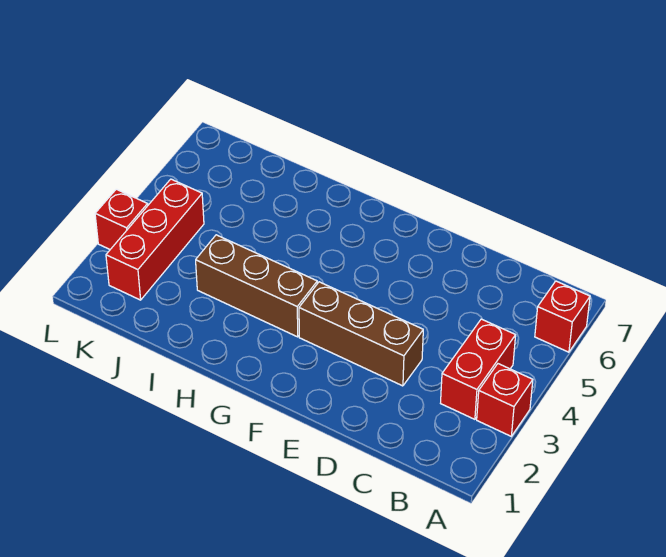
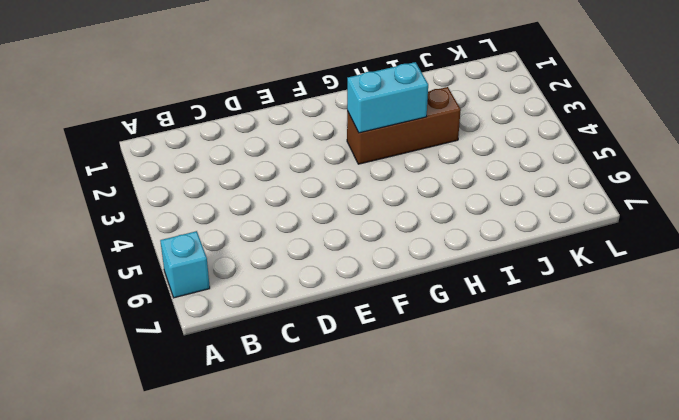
cyan 1x1 brick [160,231,210,298] -> red 1x1 brick [535,281,590,352]
cyan 1x2 brick [347,62,428,133] -> none
none -> red 1x1 brick [477,364,533,436]
none -> red 1x2 brick [441,319,516,419]

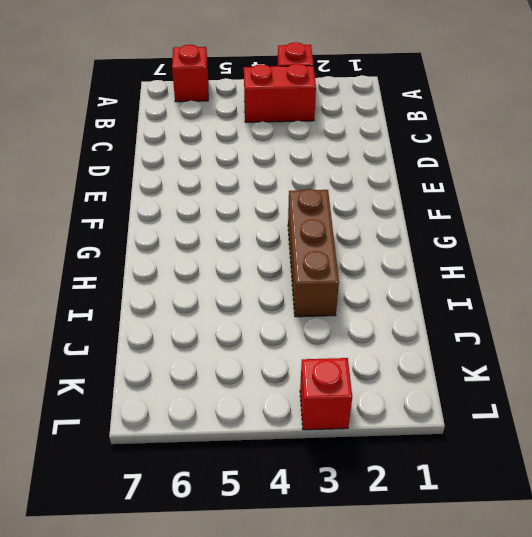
none -> brown 1x3 brick [299,282,423,386]
none -> red 1x3 brick [106,179,204,300]

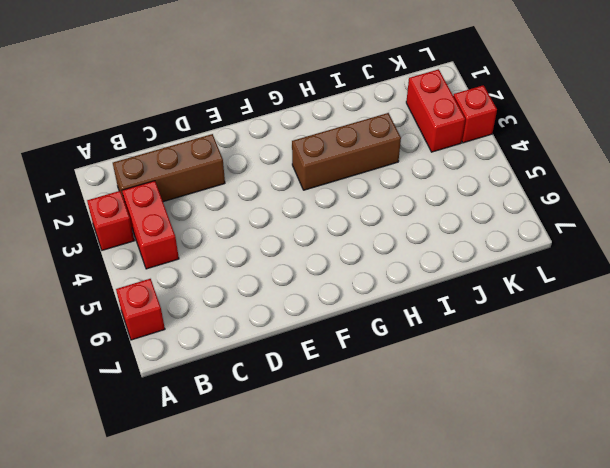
brown 1x3 brick [113,134,225,202] -> brown 1x3 brick moved to [299,282,423,386]
red 1x2 brick [406,69,465,152] -> red 1x3 brick [106,179,204,300]

